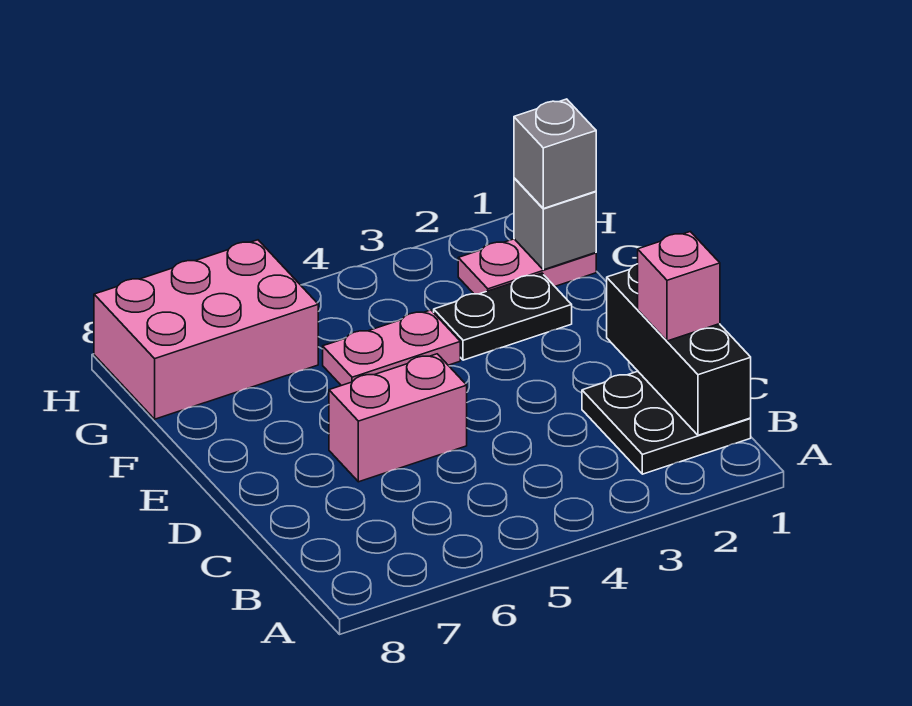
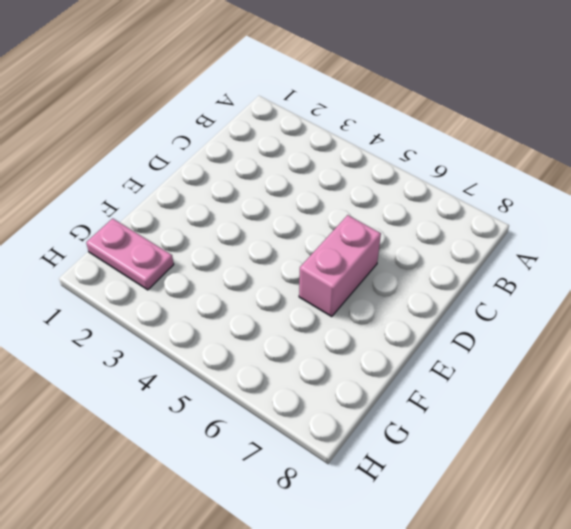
pink 1x2 brick [299,215,381,316] -> pink 1x2 brick turned to [329,354,467,482]
none -> black 2x2 plate [582,371,751,474]
none -> black 1x2 plate [434,273,572,360]

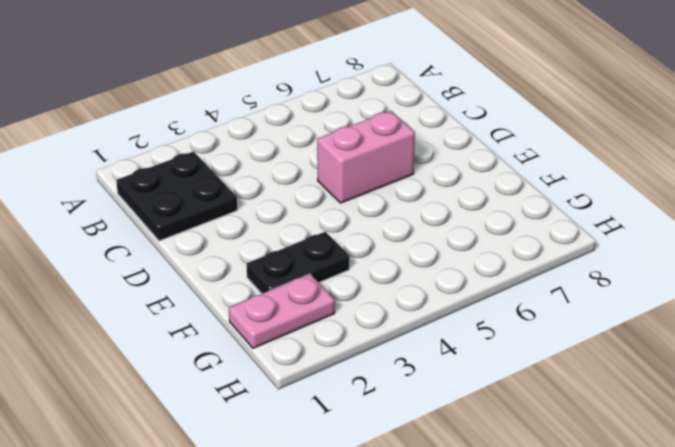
none -> pink 1x2 plate [323,310,460,386]
none -> pink 2x3 brick [94,240,318,419]

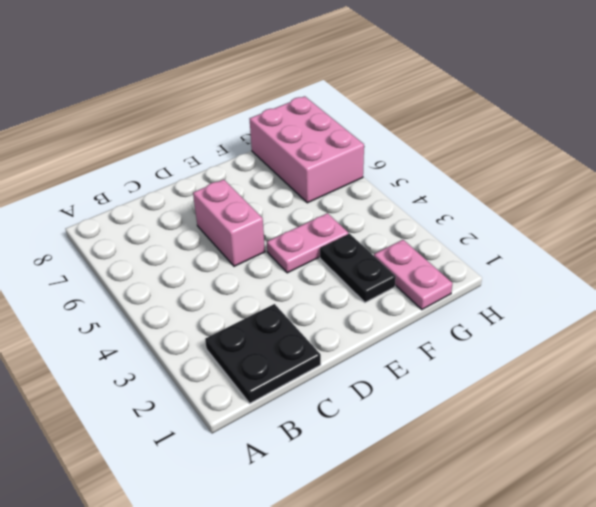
pink 1x2 plate [267,213,348,273] -> pink 1x2 plate turned to [323,310,460,386]
none -> black 1x3 brick [607,264,751,435]
none -> grey 1x1 brick [514,178,596,270]

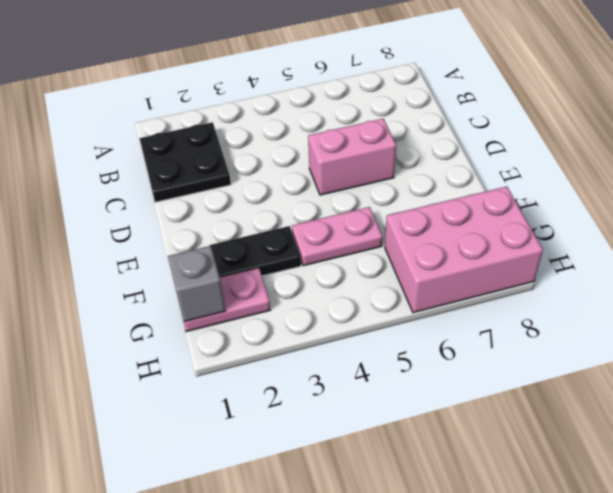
none -> black 1x3 brick [607,264,751,435]
none -> pink 1x1 brick [638,232,720,341]

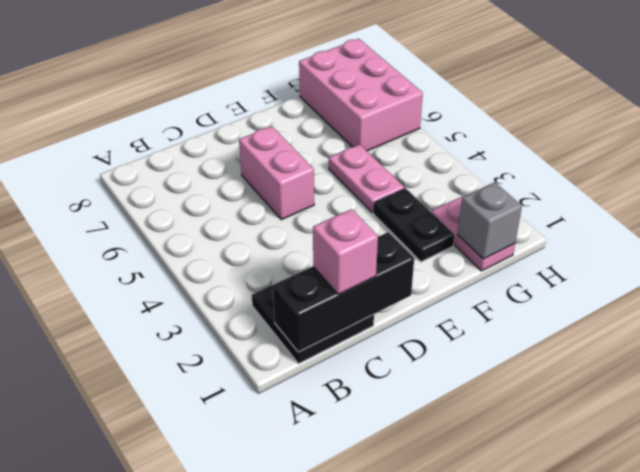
none -> grey 1x1 brick [514,99,596,209]

